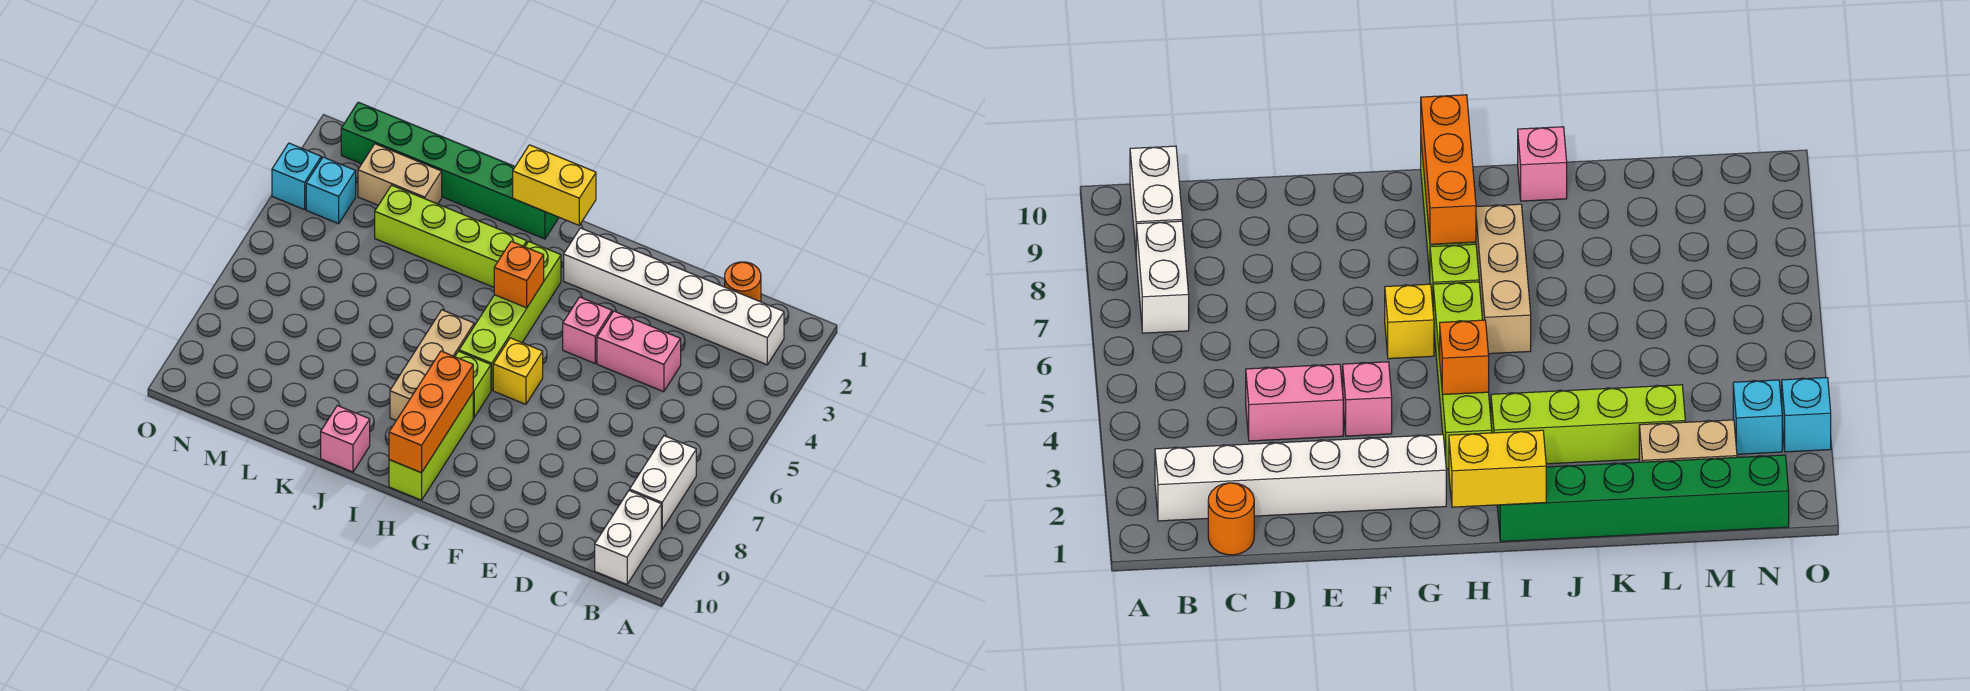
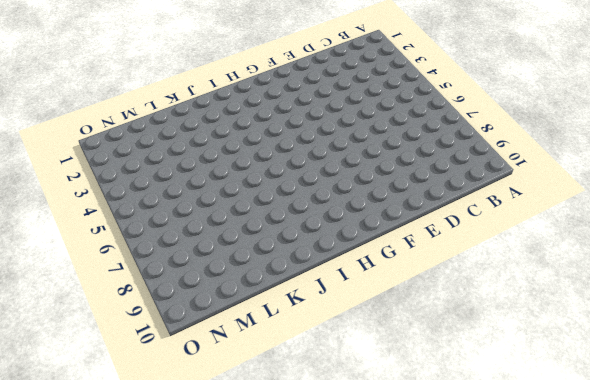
none -> white 1x6 brick [564,228,784,365]
none -> white 1x2 brick [630,436,696,529]
none -> white 1x2 brick [595,491,661,584]

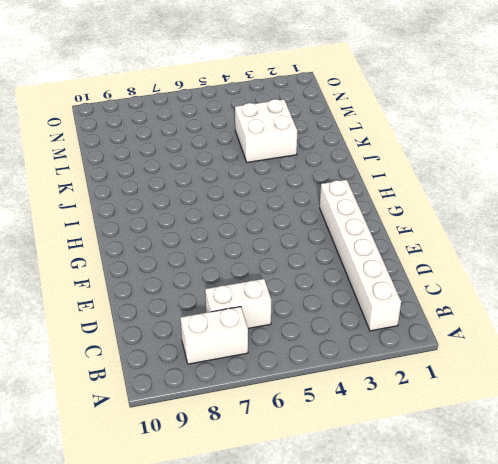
white 1x2 brick [205,279,271,328] -> white 1x2 brick moved to [595,491,661,584]
white 2x2 brick [235,99,297,162] -> lime 1x4 brick [375,185,527,287]
none -> orange 1x1 round brick [725,262,761,302]
none -> pink 1x2 brick [597,311,681,392]
none -> pink 1x1 brick [563,297,612,363]

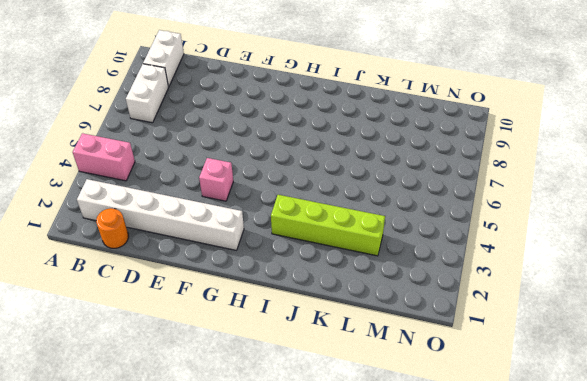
pink 1x2 brick [73,133,135,181] -> pink 1x2 brick moved to [597,311,681,392]
none -> yellow 1x1 brick [493,338,543,404]
none -> lime 1x4 brick [459,241,561,390]
none -> lime 1x1 brick [455,351,491,418]

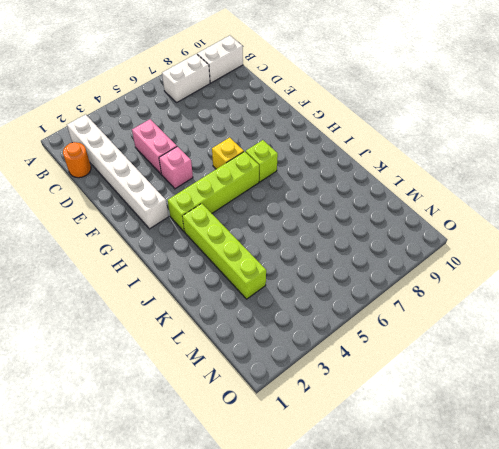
none -> lime 1x3 brick [389,393,473,500]
none -> green 1x6 brick [341,102,559,239]
none -> tan 1x3 brick [390,310,474,420]

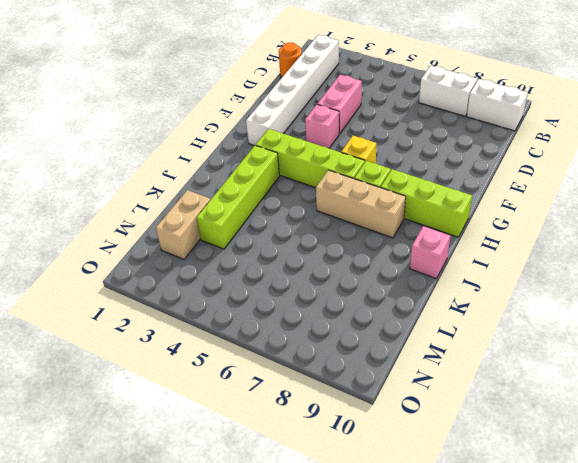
none -> green 1x6 brick [341,102,559,239]
none -> cyan 1x1 brick [306,157,356,224]
none -> cyan 1x1 brick [272,143,321,210]

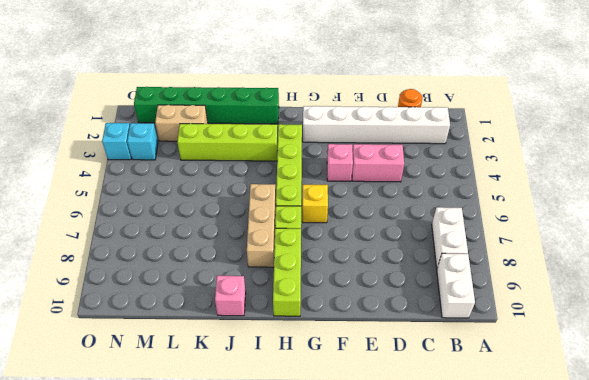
none -> yellow 1x2 brick [513,145,596,225]
none -> orange 1x1 brick [494,241,544,308]
none -> orange 1x3 brick [389,351,473,473]

